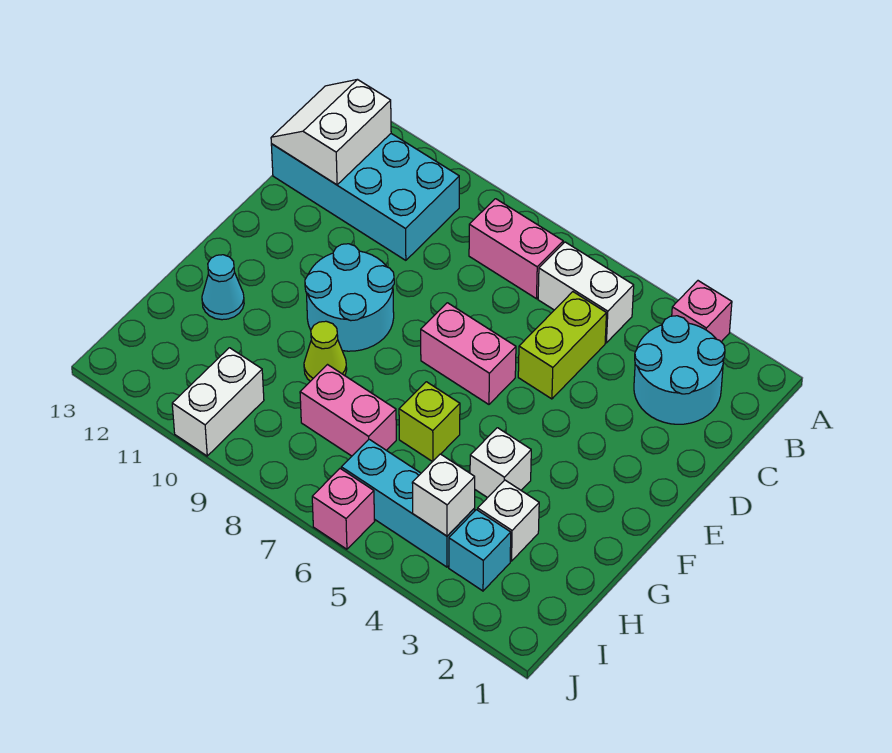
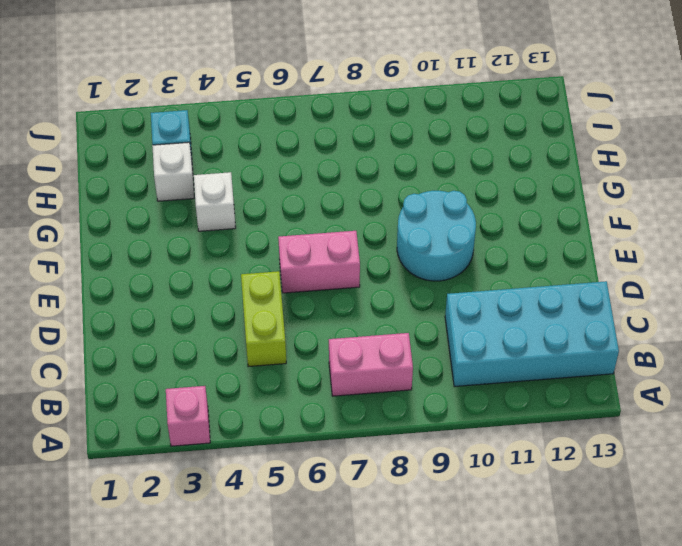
none -> cyan 2x2 round brick [634,316,725,424]
none -> white 1x2 brick [538,242,634,343]
none -> lime 1x1 brick [399,382,460,462]

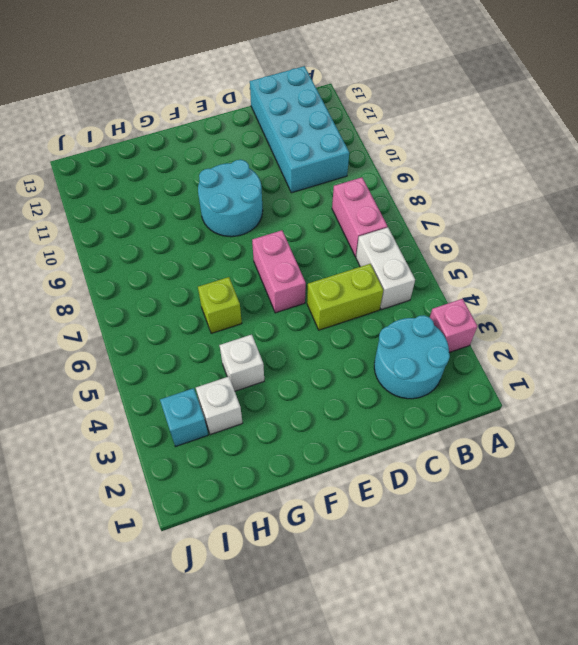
none -> lime 1x1 cone [304,321,347,381]
none -> cyan 1x1 cone [202,255,244,320]
none -> pink 1x2 brick [300,365,396,456]

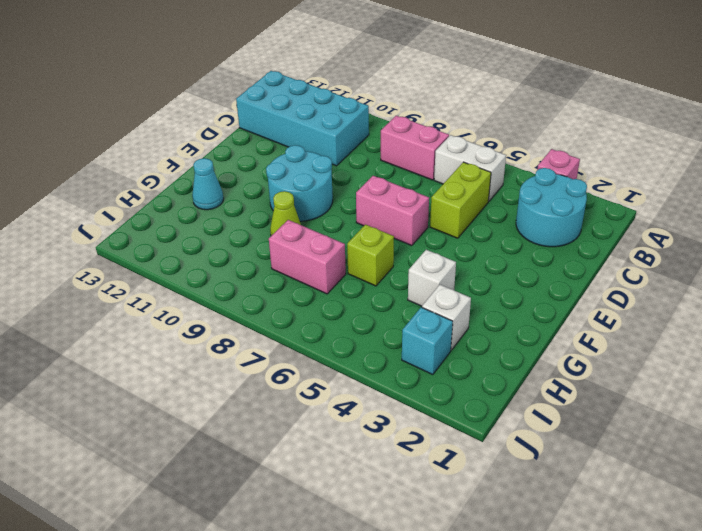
none -> cyan 1x3 brick [341,439,475,567]
none -> white 1x2 brick [172,348,264,456]
none -> pink 1x1 brick [312,469,375,549]

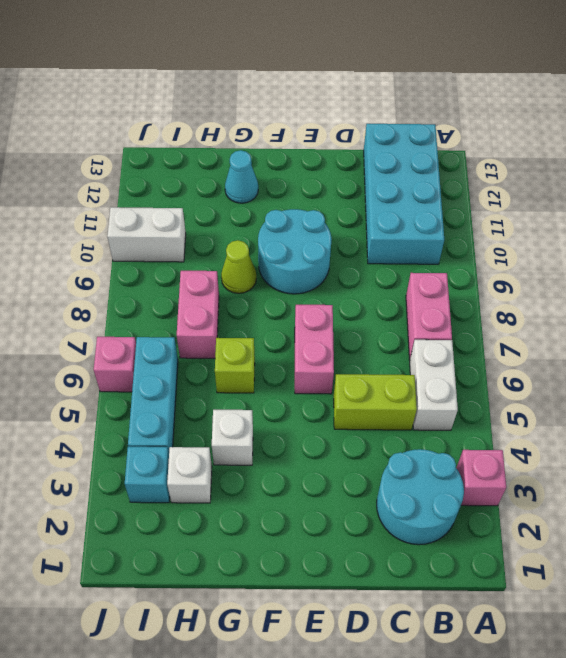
none -> white 2x2 slope [271,79,391,185]
none -> white 1x1 brick [412,454,475,536]

